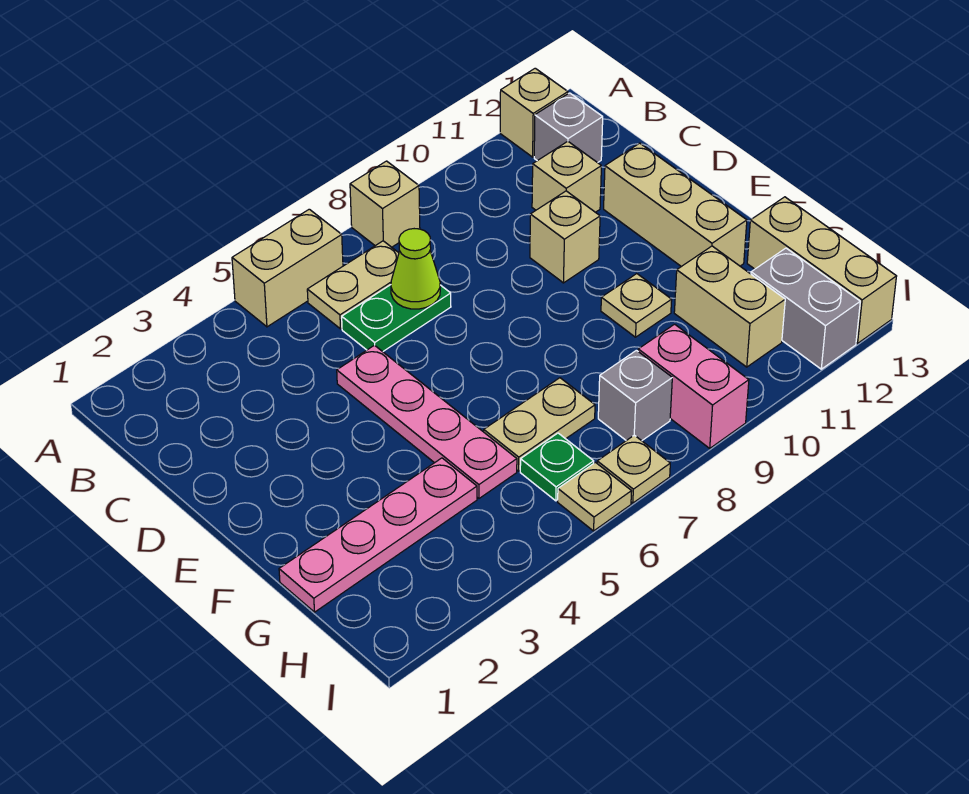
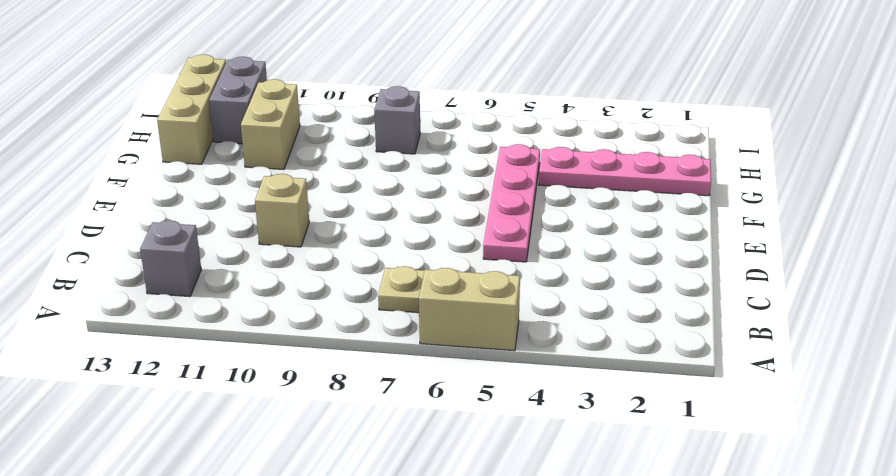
none -> tan 1x1 brick [350,161,420,247]
none -> tan 1x1 brick [500,68,568,157]
none -> green 1x2 plate [342,285,451,352]

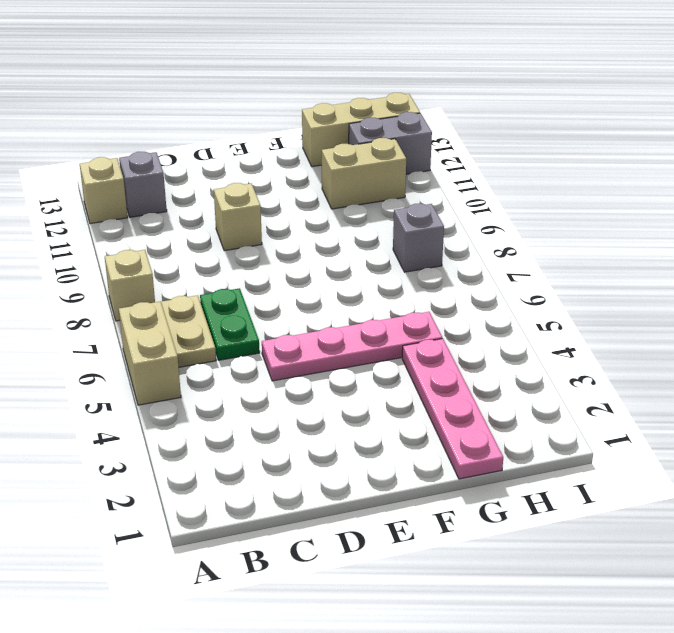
none -> tan 1x1 brick [532,141,601,212]
none -> tan 1x3 brick [604,143,747,267]
none -> tan 1x1 plate [601,274,672,337]

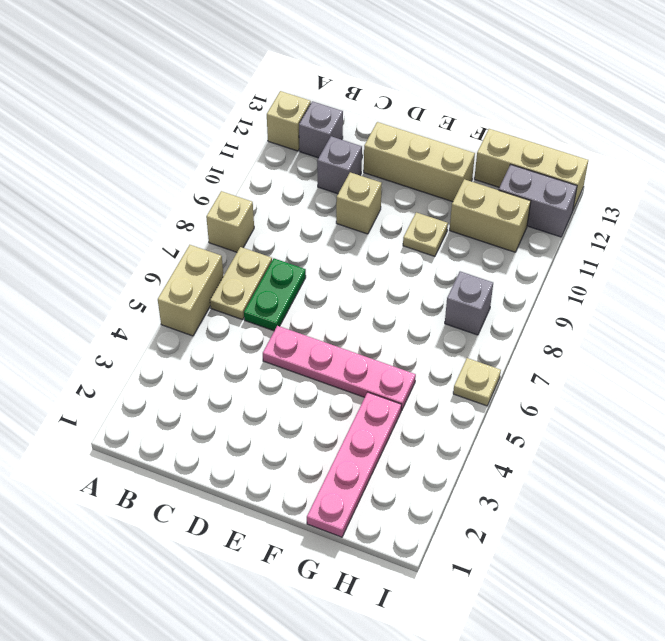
grey 1x1 brick [317,136,362,194] -> tan 1x1 brick [532,141,601,212]
none -> tan 1x2 plate [484,378,595,471]
none -> green 1x1 plate [520,433,594,501]
none -> pink 1x2 brick [638,324,749,448]

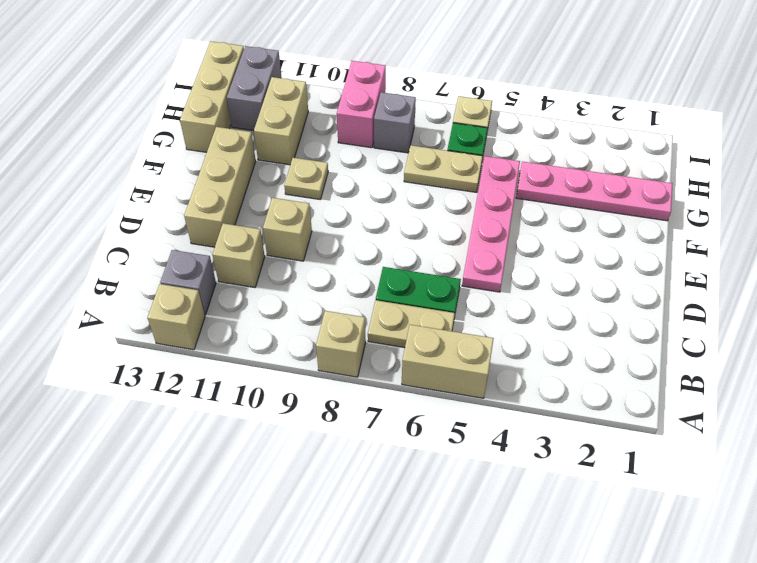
none -> tan 1x1 plate [597,435,670,503]
none -> lime 1x1 cone [391,229,440,309]

